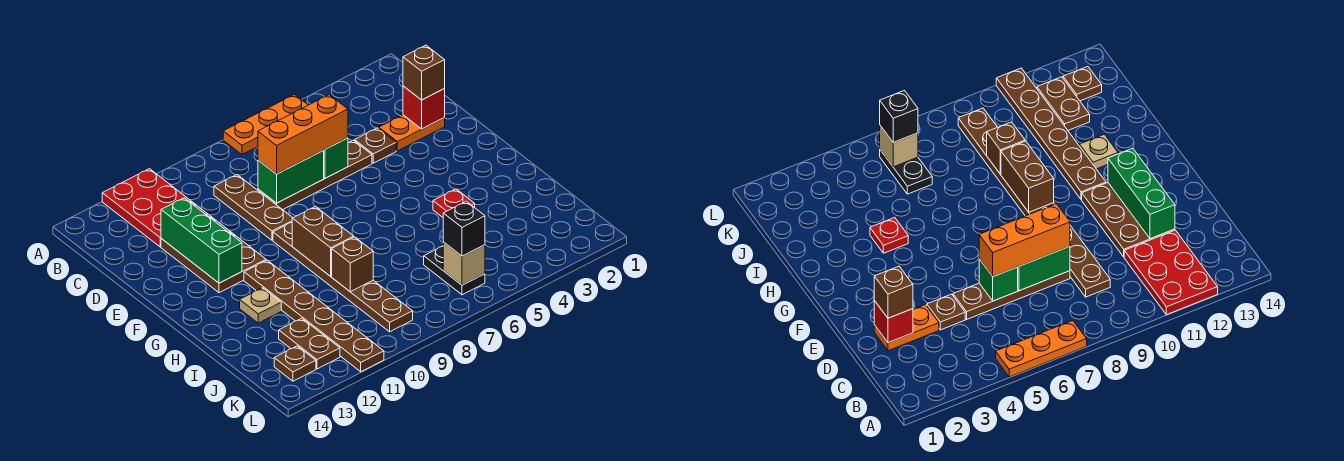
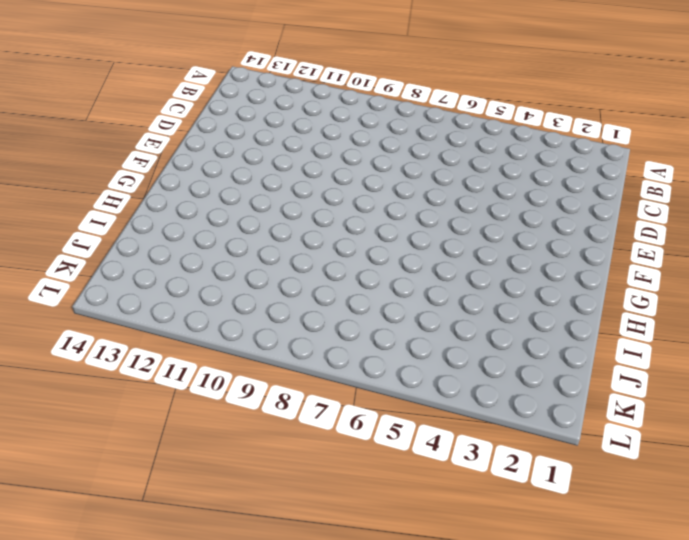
none -> orange 1x3 plate [223,95,308,154]
none -> red 2x3 plate [102,169,207,247]
none -> brown 1x3 plate [214,175,293,240]

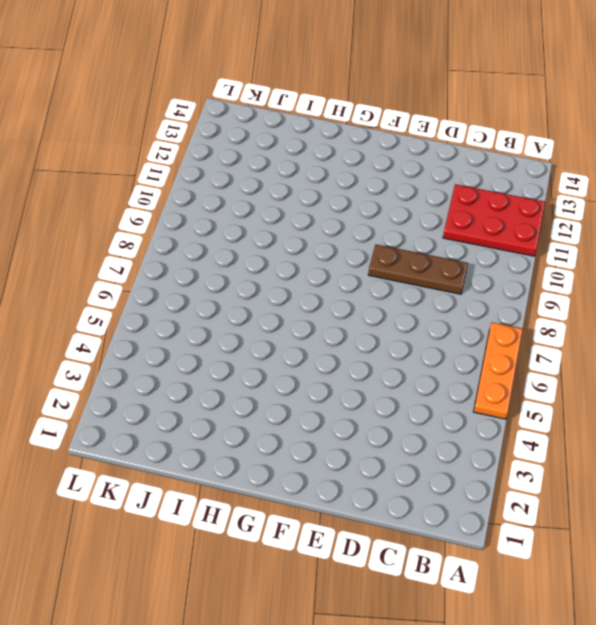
none -> orange 1x2 plate [379,115,445,151]
none -> brown 1x1 plate [355,128,396,163]
none -> brown 1x4 plate [258,140,372,210]

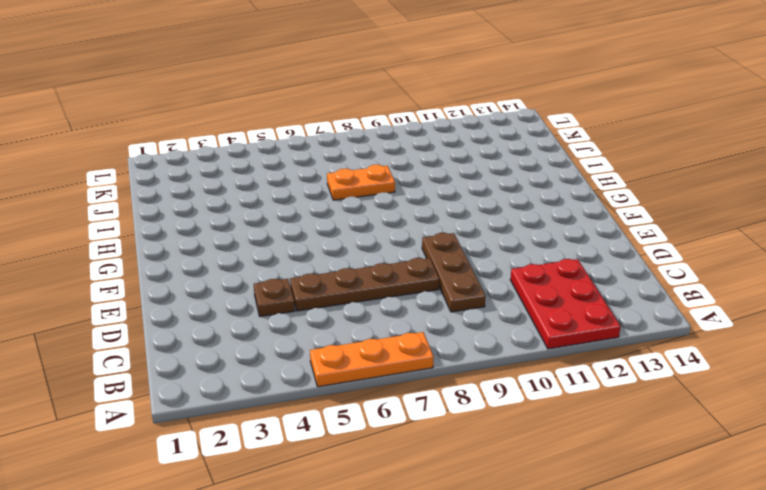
orange 1x2 plate [327,164,395,200] -> orange 1x2 plate moved to [379,115,445,151]
none -> brown 2x3 plate [161,214,266,293]
none -> brown 1x6 plate [273,222,413,332]
none -> brown 1x6 plate [244,260,384,372]

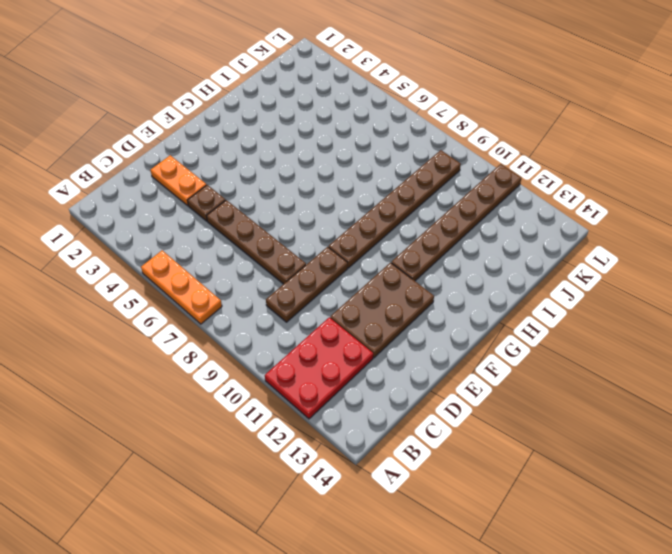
none -> red 1x1 plate [433,189,475,217]
none -> tan 1x1 plate [240,288,281,323]
none -> black 1x2 plate [424,246,485,295]

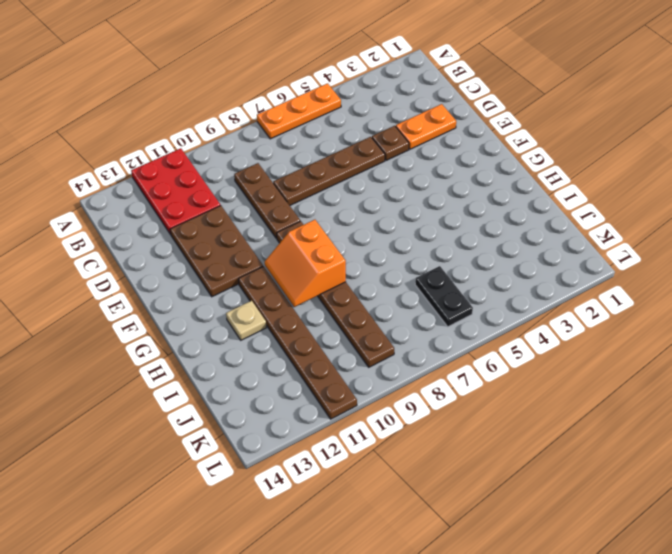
orange 2x2 slope [265,220,346,307] -> brown 1x2 brick [292,206,354,276]
none -> red 1x1 plate [433,189,475,217]
none -> brown 1x2 plate [279,318,340,369]
none -> brown 1x1 plate [274,346,316,381]

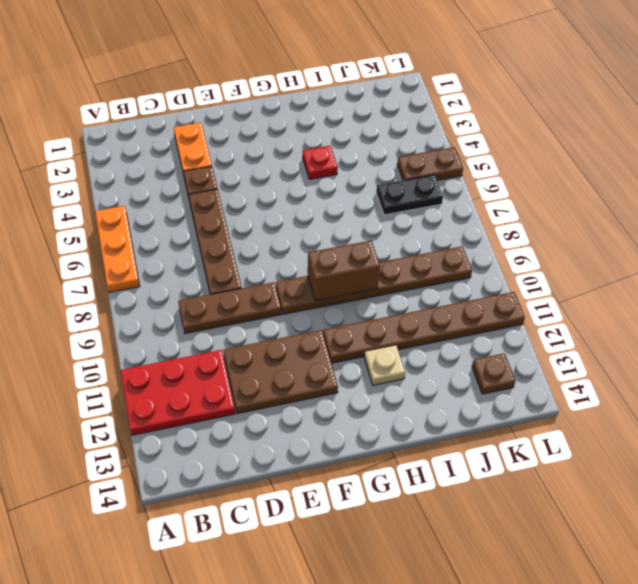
brown 1x2 plate [397,147,463,180] -> brown 1x2 plate moved to [279,318,340,369]
none -> red 1x1 brick [403,86,445,129]
none -> green 1x1 brick [323,138,348,178]
none -> green 1x2 brick [258,151,324,203]

